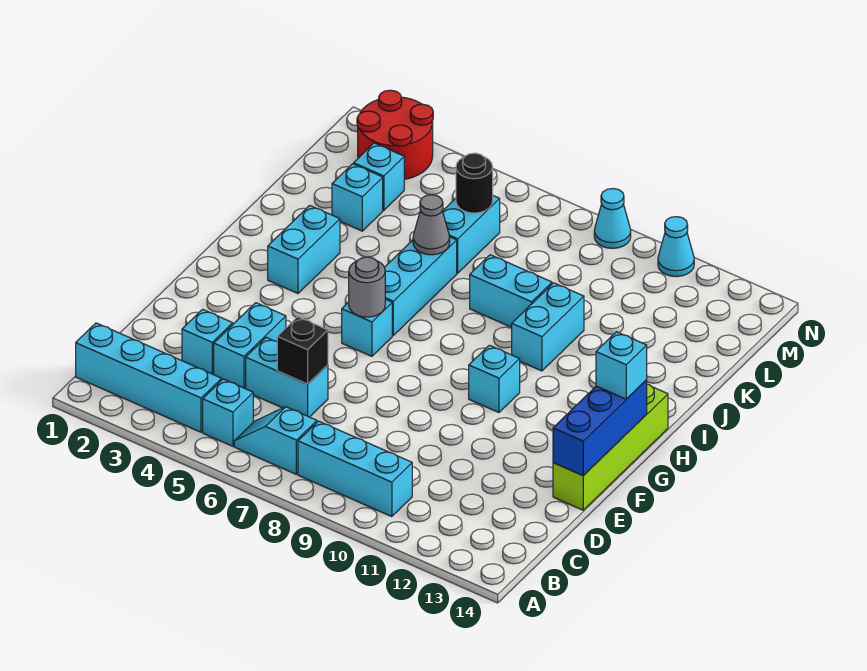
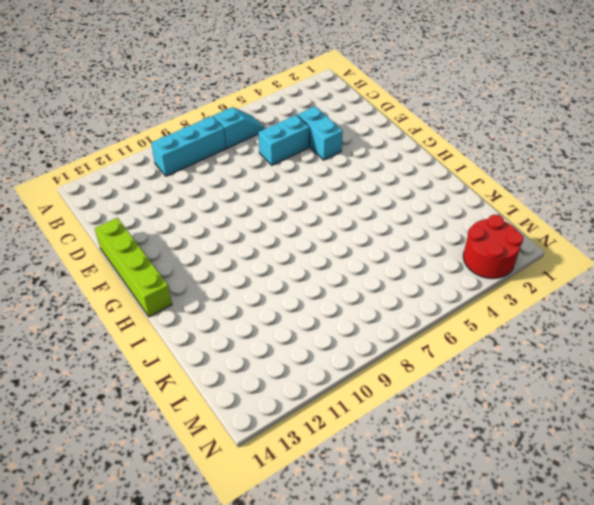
none -> cyan 1x4 brick [76,323,222,432]
none -> cyan 1x1 brick [203,379,253,446]
none -> cyan 1x1 brick [182,309,233,375]

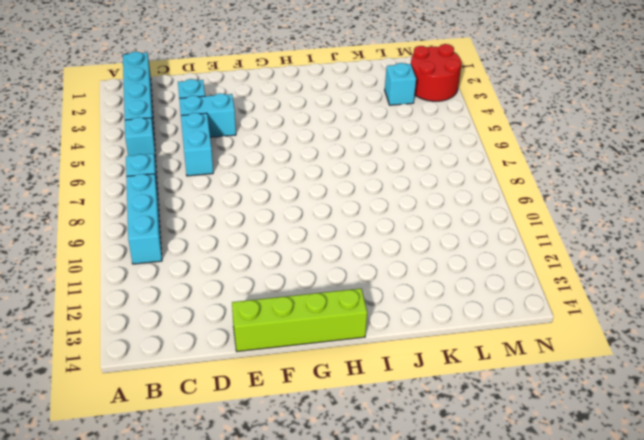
none -> cyan 1x1 brick [342,299,392,356]
none -> cyan 1x1 brick [469,345,520,412]
none -> cyan 1x2 brick [268,205,340,293]

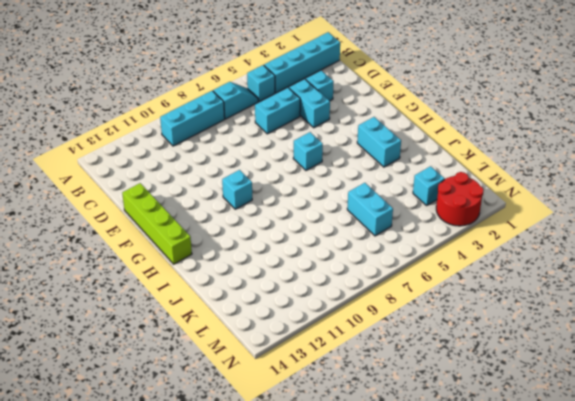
none -> cyan 1x3 brick [384,237,457,335]
none -> cyan 1x2 brick [512,283,584,371]
none -> cyan 1x2 brick [470,255,552,327]

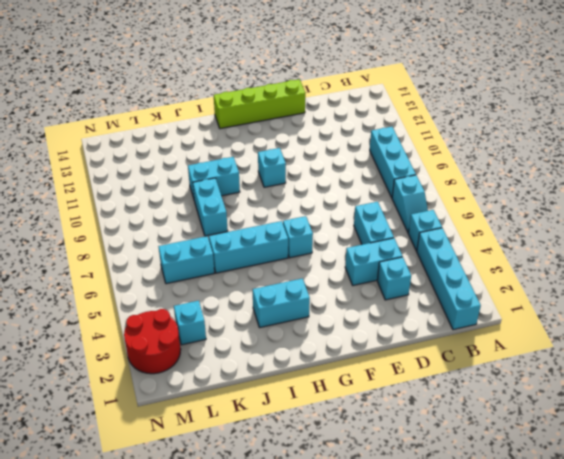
none -> cyan 1x1 brick [332,164,383,231]
none -> cyan 1x1 cone [594,188,631,248]
none -> cyan 1x1 cone [658,217,694,277]

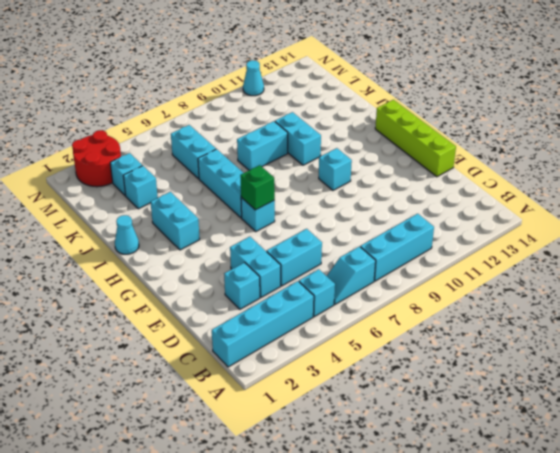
green 1x1 brick [240,165,275,210] -> grey 1x1 round brick [349,257,385,317]
cyan 1x1 cone [115,215,139,254] -> cyan 1x1 cone moved to [594,188,631,248]
none -> black 1x1 brick [277,317,328,384]
none -> blue 1x3 brick [553,380,647,475]
none -> grey 1x1 cone [413,195,450,255]

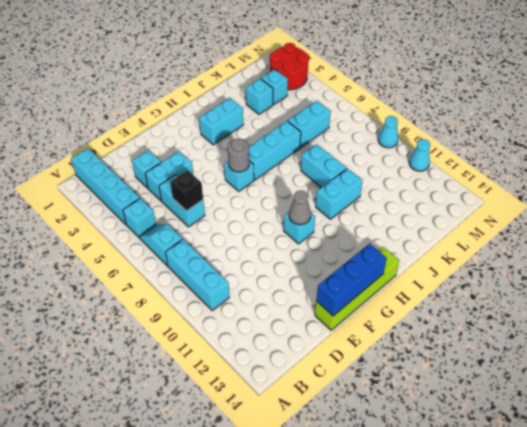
grey 1x1 cone [289,191,311,225] -> grey 1x1 cone moved to [413,195,450,255]
none -> black 1x1 round brick [456,153,493,213]
none -> cyan 1x1 brick [596,332,647,399]

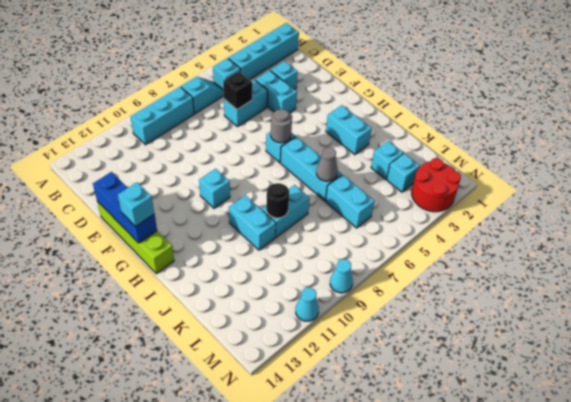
black 1x1 round brick [266,183,289,218] -> black 1x1 round brick moved to [456,153,493,213]

